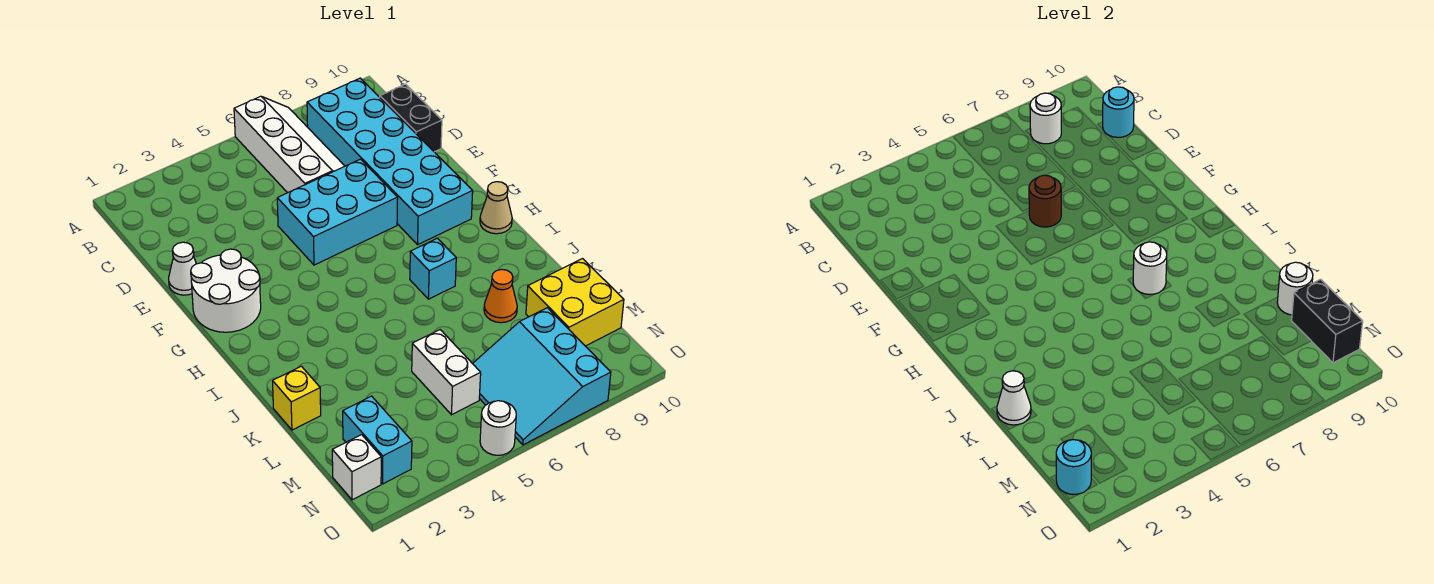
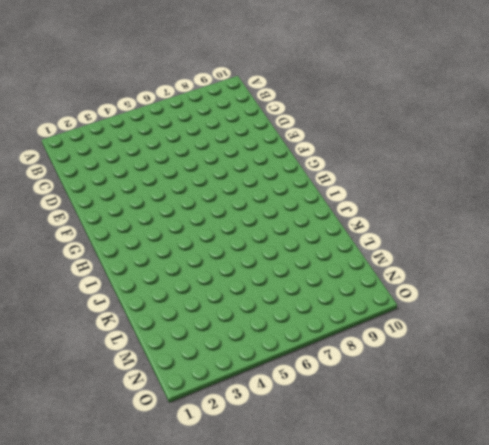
none -> white 2x4 slope [234,96,345,193]
none -> cyan 2x6 brick [307,78,473,245]
none -> black 1x2 brick [380,84,442,152]

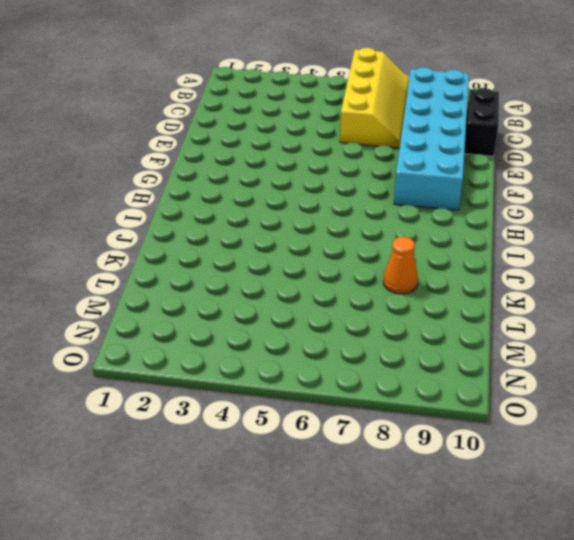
yellow 2x4 slope [340,48,409,148] -> white 2x4 slope [234,96,345,193]
none -> white 1x1 cone [169,242,196,295]
none -> cyan 2x3 brick [277,159,398,265]
none -> white 2x2 round brick [191,249,261,332]

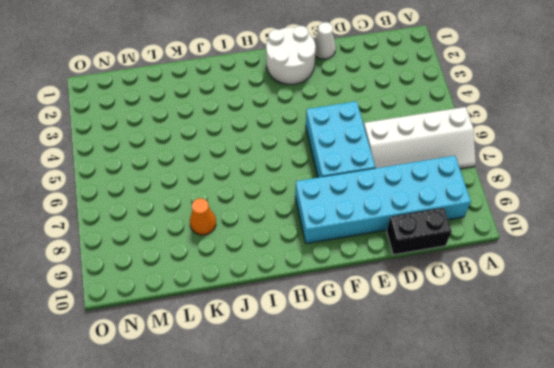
none -> tan 1x1 cone [480,182,512,234]
none -> cyan 1x1 brick [410,238,456,299]
none -> yellow 1x1 brick [273,366,321,430]

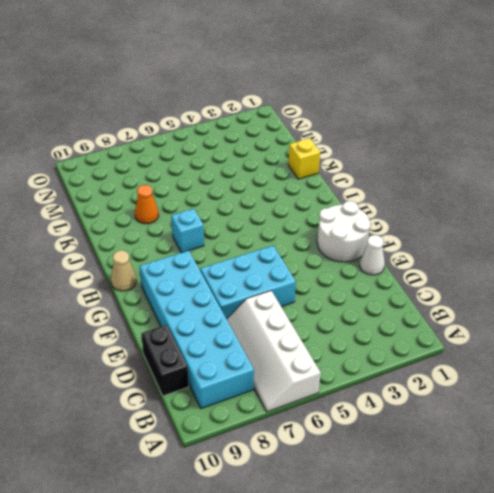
none -> white 1x2 brick [412,330,481,415]
none -> yellow 2x2 brick [526,259,624,346]
none -> cyan 1x2 brick [343,396,412,484]

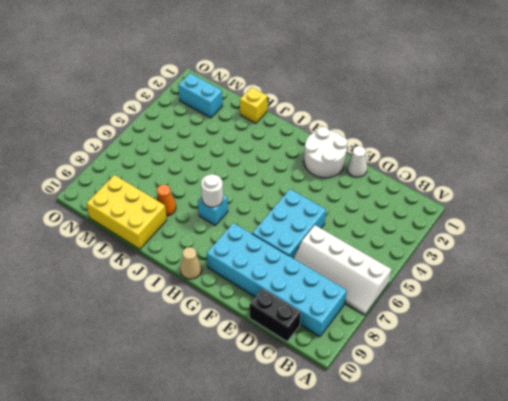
yellow 2x3 brick [86,175,167,249] -> yellow 2x2 brick [526,259,624,346]
none -> white 1x2 brick [412,330,481,415]
none -> cyan 3x3 slope [473,308,611,445]
none -> white 1x1 brick [332,435,381,500]

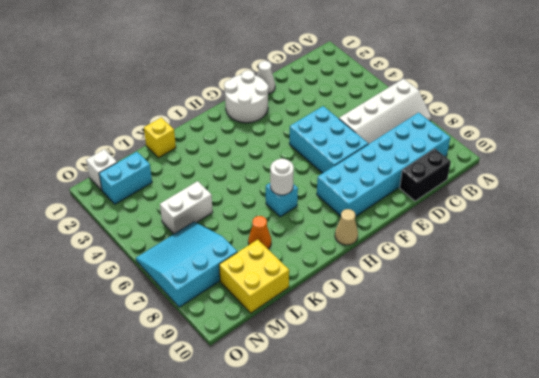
none -> white 1x1 round brick [480,401,516,455]
none -> white 1x1 round brick [1030,93,1061,144]
none -> cyan 1x1 round brick [1103,87,1134,138]

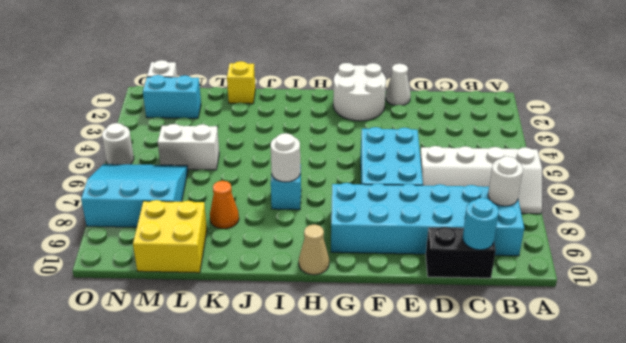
none -> brown 1x1 round brick [1029,175,1061,227]
none -> white 1x1 cone [997,371,1031,425]
none -> white 1x1 round brick [1277,262,1313,315]

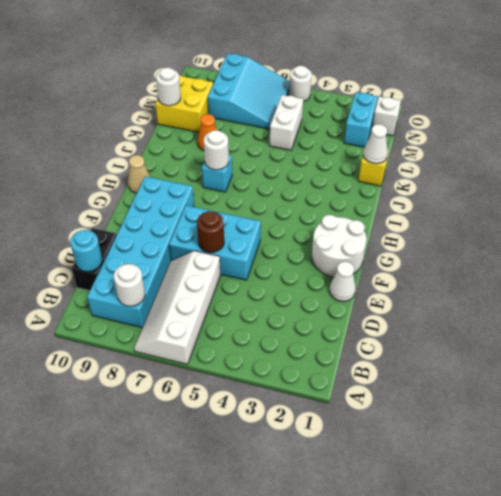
none -> black 1x2 brick [1292,279,1363,363]
none -> cyan 1x1 round brick [1056,440,1091,495]

